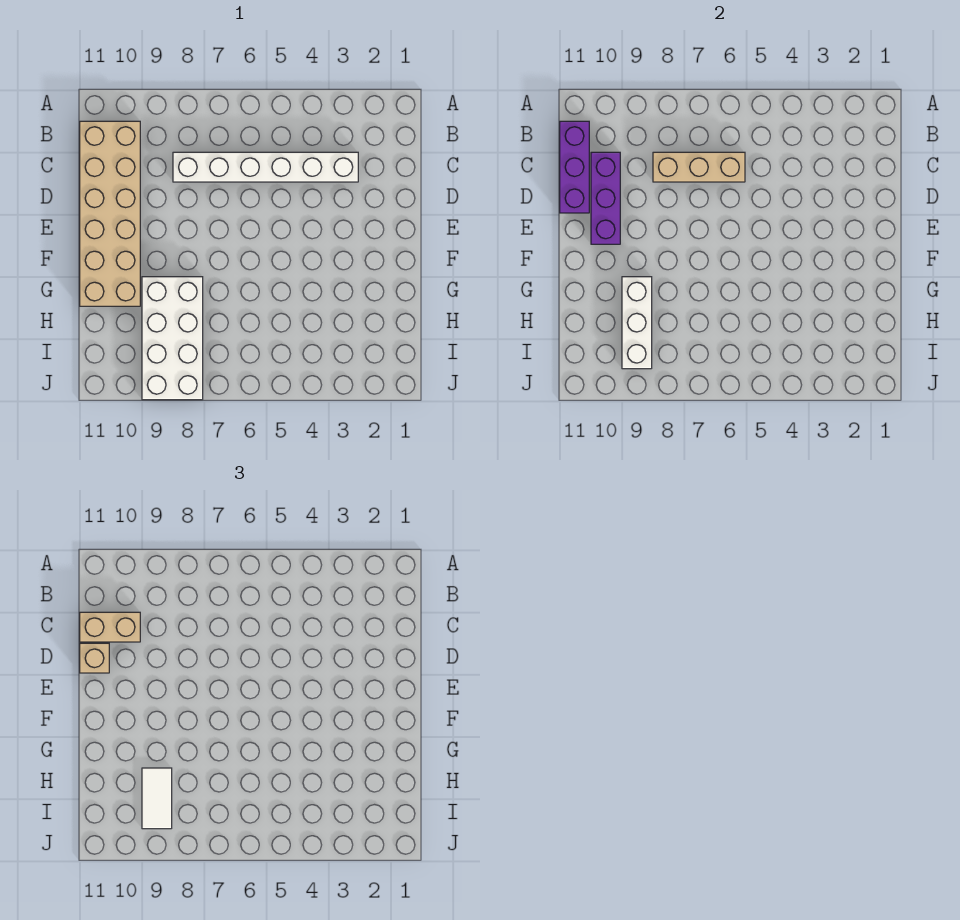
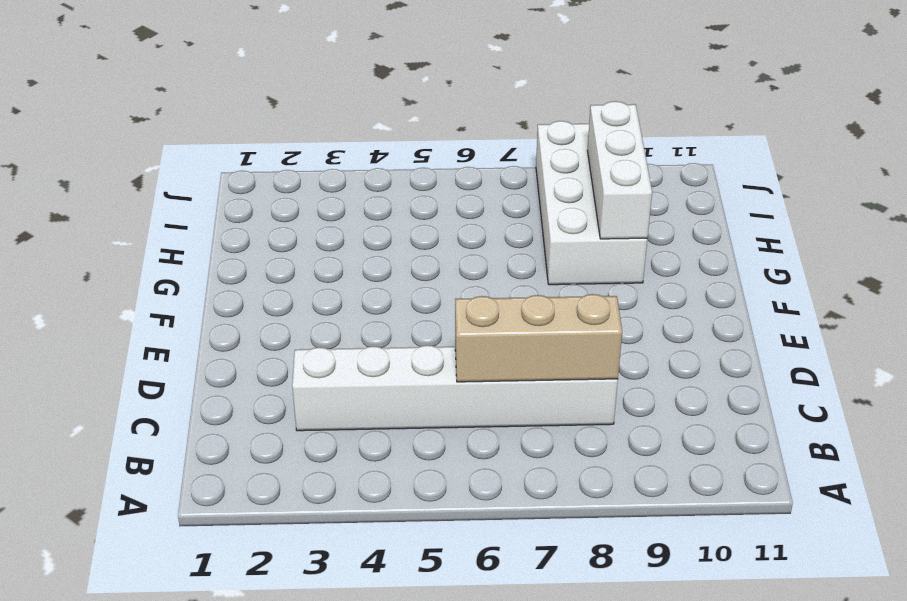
none -> tan 2x6 brick [80,121,140,306]
none -> purple 1x3 brick [560,121,589,213]

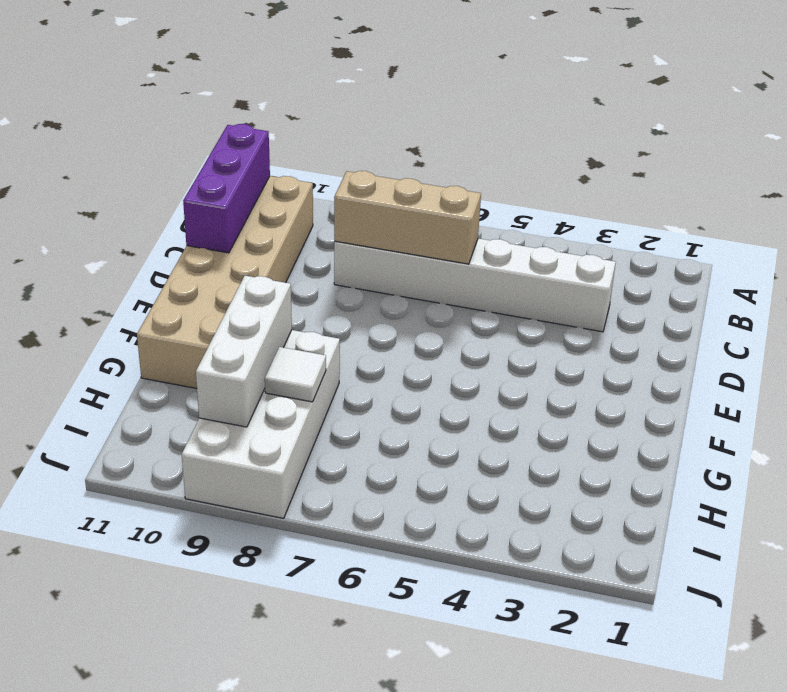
white 1x1 tile [265,347,326,402] -> none
none -> purple 1x3 brick [591,152,620,244]
none -> tan 1x2 brick [80,612,140,642]

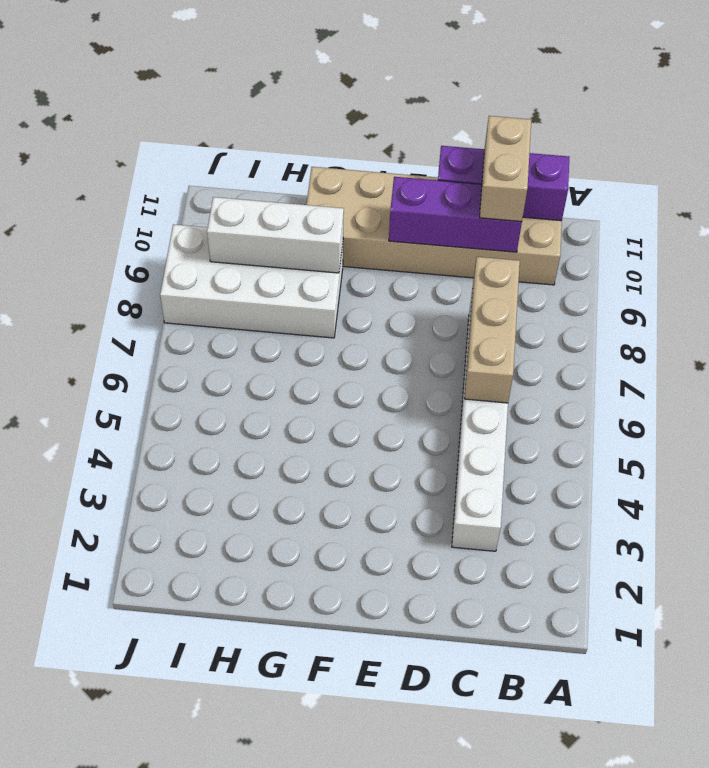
none -> tan 1x1 brick [80,643,109,673]
none -> white 1x2 tile [142,768,172,829]

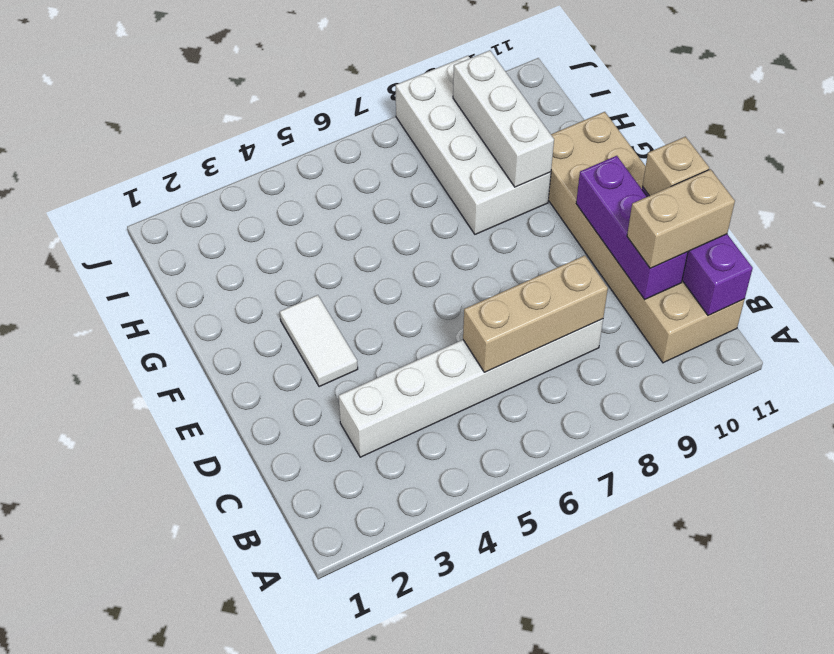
white 1x2 tile [280,295,358,387] -> white 1x2 tile moved to [142,768,172,829]

